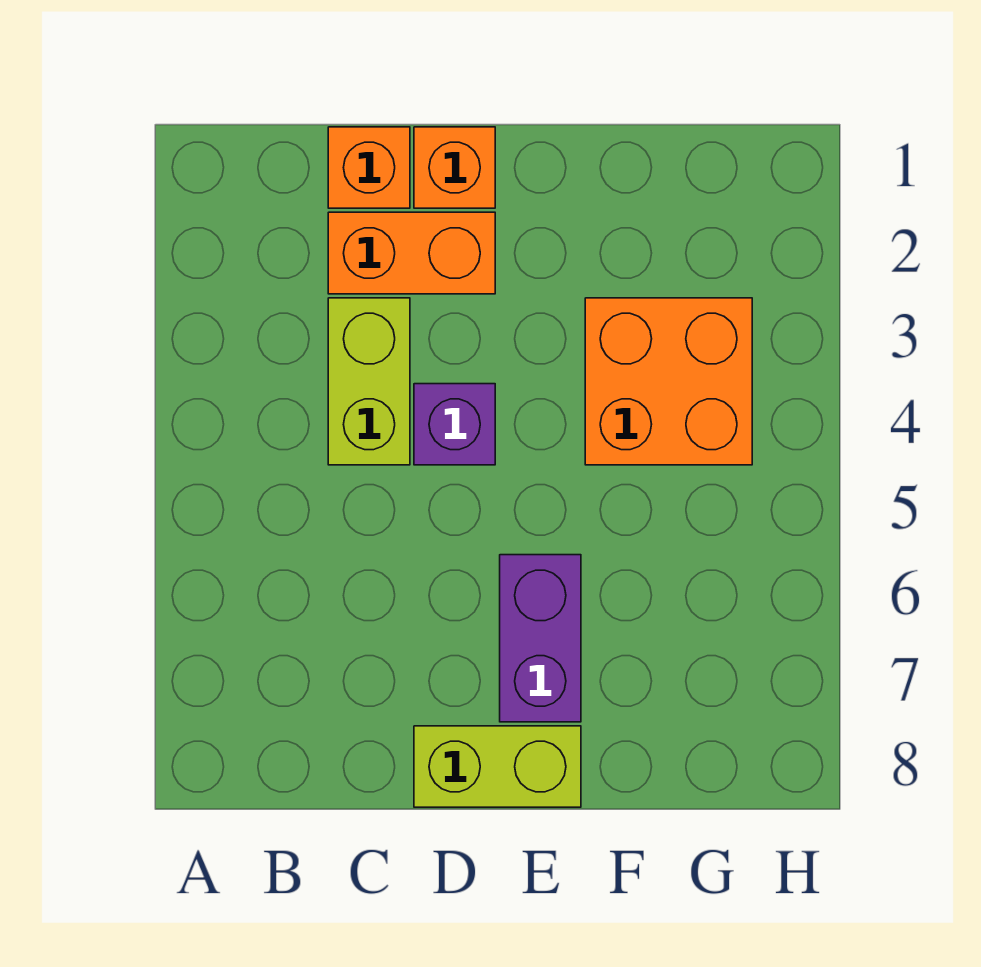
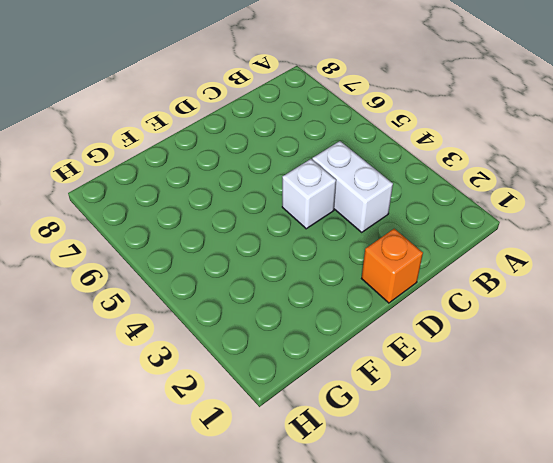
white 1x2 brick [312,141,393,232] -> lime 1x2 brick [328,298,410,465]
white 1x1 brick [282,159,336,229] -> purple 1x1 brick [414,384,495,465]
none -> orange 1x1 brick [328,127,410,208]
none -> orange 1x2 brick [328,212,495,294]

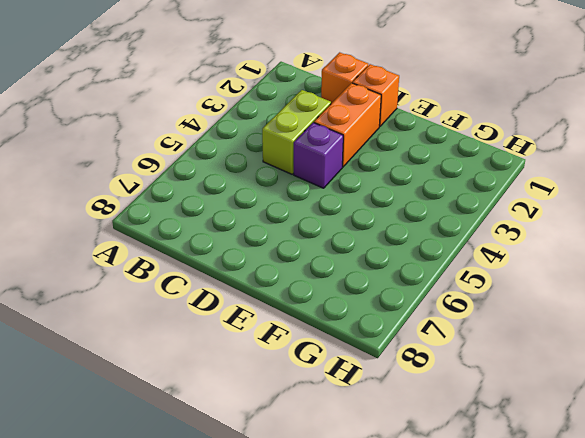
orange 1x2 brick [314,83,381,167] -> orange 1x2 brick turned to [328,212,495,294]
none -> lime 1x2 brick [414,726,581,807]
none -> purple 1x2 brick [500,555,581,722]

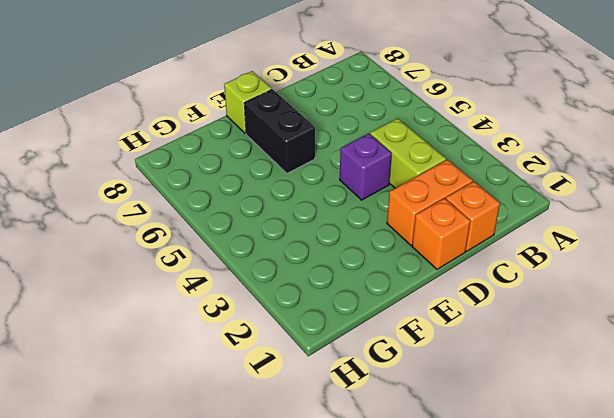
black 1x2 brick [244,89,315,173] -> purple 1x2 brick [500,555,581,722]
lime 1x1 brick [224,71,272,134] -> lime 1x2 brick [414,726,581,807]
none -> orange 2x2 brick [585,298,752,465]

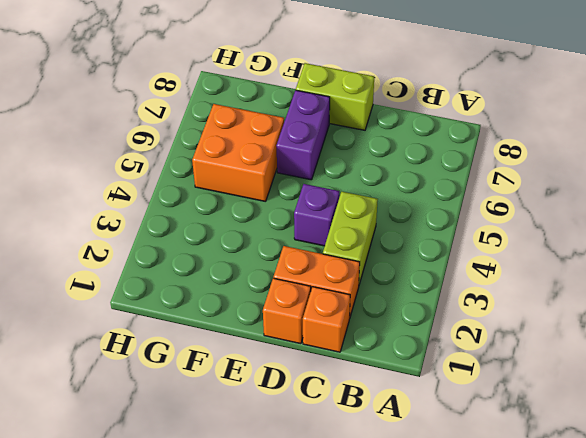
orange 2x2 brick [192,104,284,202] -> orange 2x2 brick moved to [585,298,752,465]

